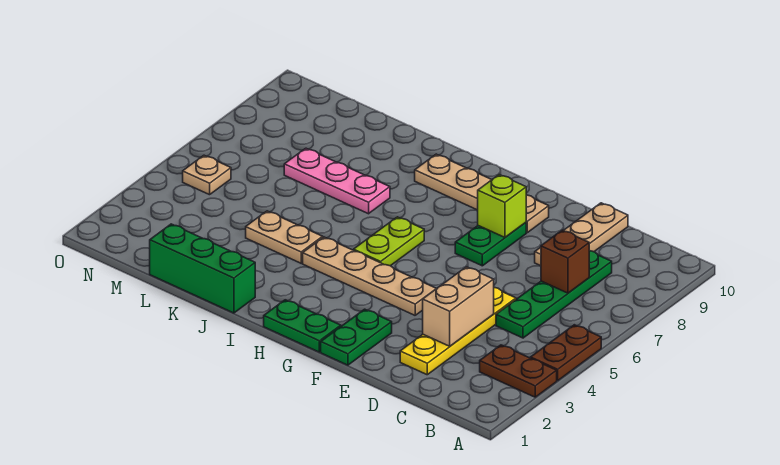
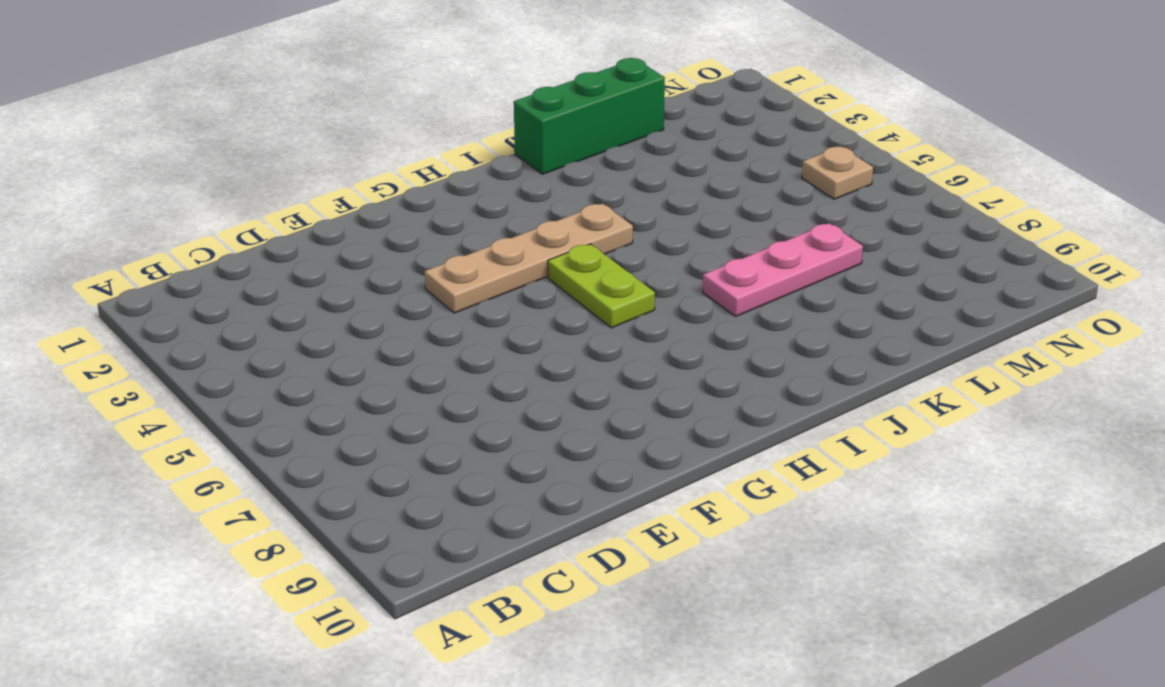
none -> brown 1x2 plate [480,345,557,397]
none -> brown 1x2 plate [531,325,601,381]
none -> green 1x4 plate [496,251,612,338]

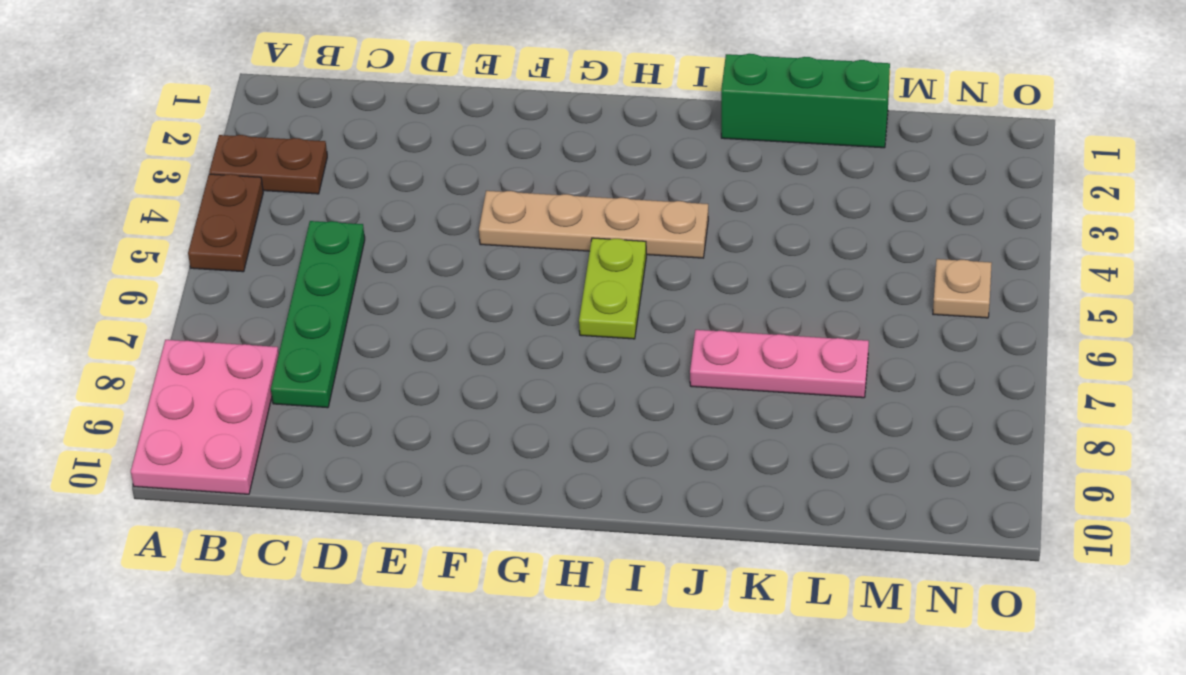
pink 2x3 plate [131,340,279,494] -> none
none -> yellow 1x4 plate [400,287,516,375]
none -> tan 1x3 plate [535,203,628,266]
none -> green 1x2 plate [321,309,392,365]

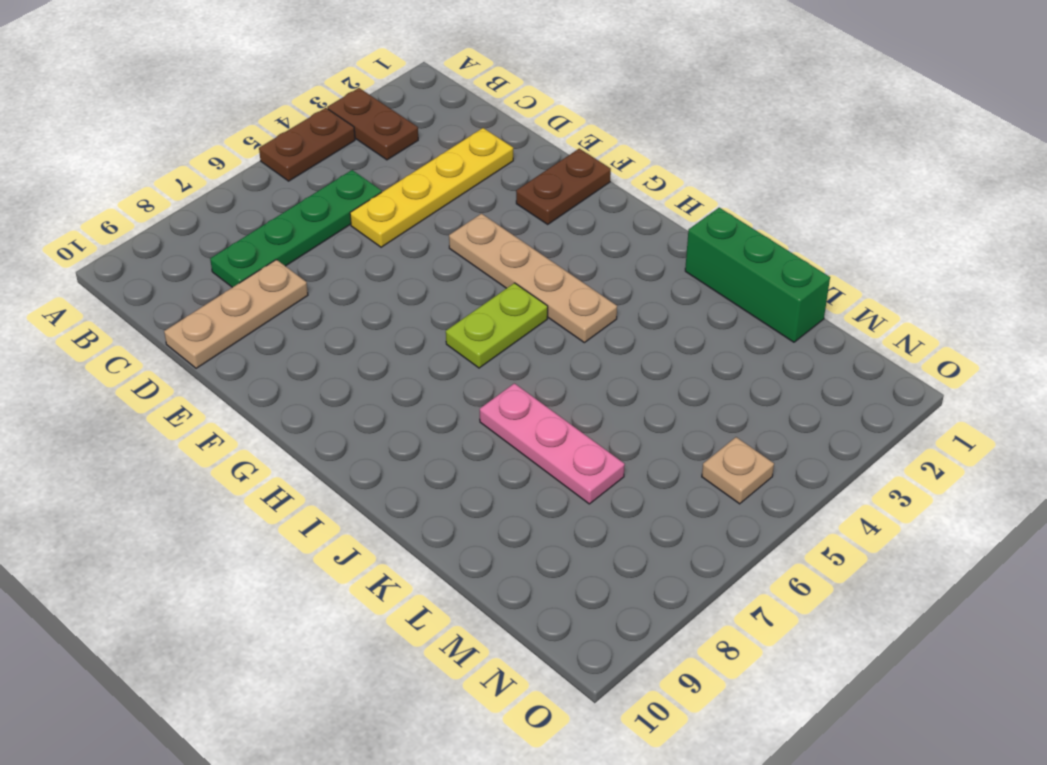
brown 1x2 plate [516,149,611,224] -> green 1x2 plate [321,309,392,365]
none -> green 1x2 plate [455,223,526,266]
none -> tan 1x4 plate [415,154,549,233]
none -> green 1x2 plate [264,300,341,352]

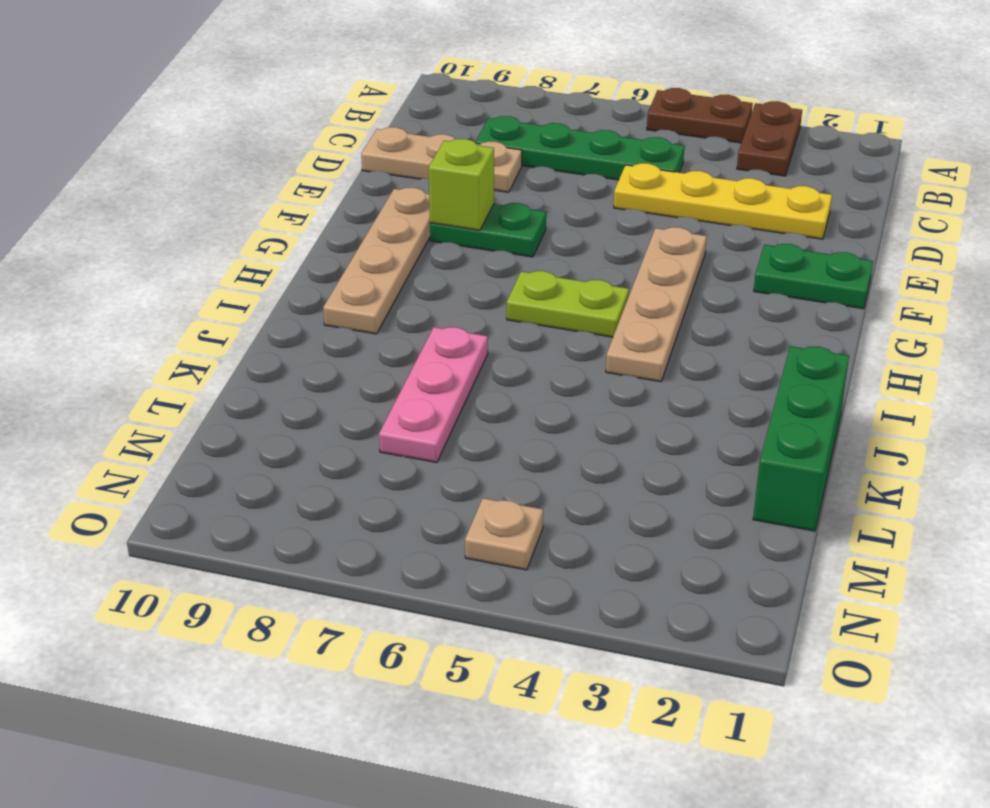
none -> green 1x2 plate [264,300,341,352]
none -> tan 1x2 plate [246,211,323,263]
none -> brown 1x1 brick [541,230,589,293]

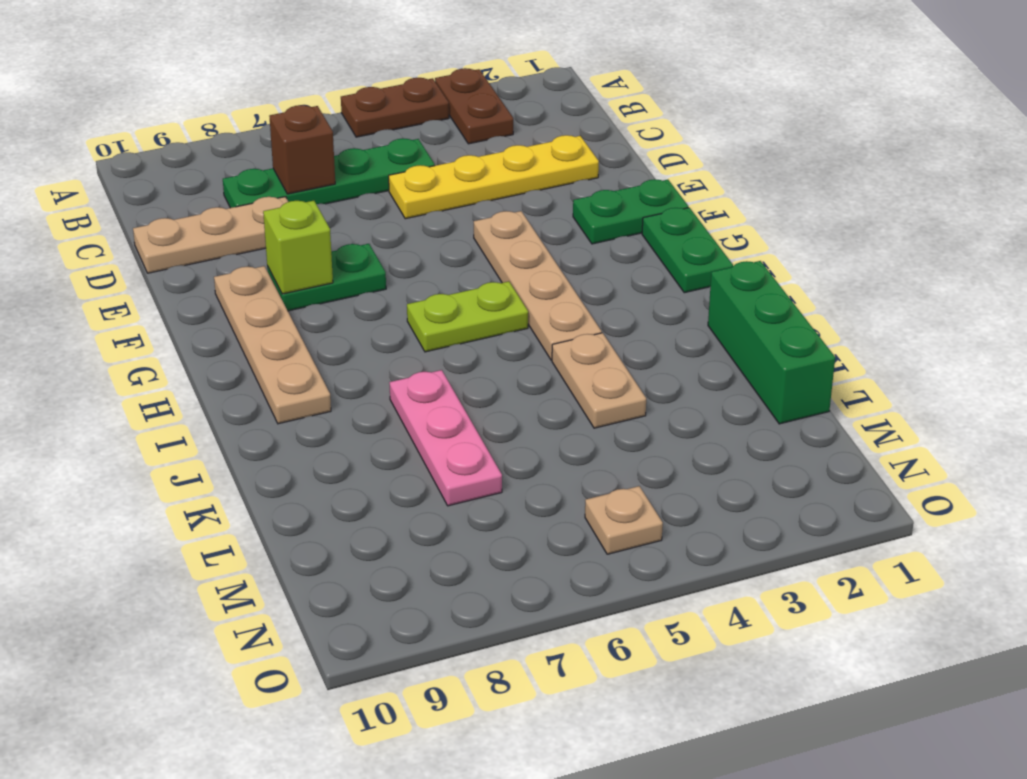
none -> tan 1x2 brick [423,267,494,346]

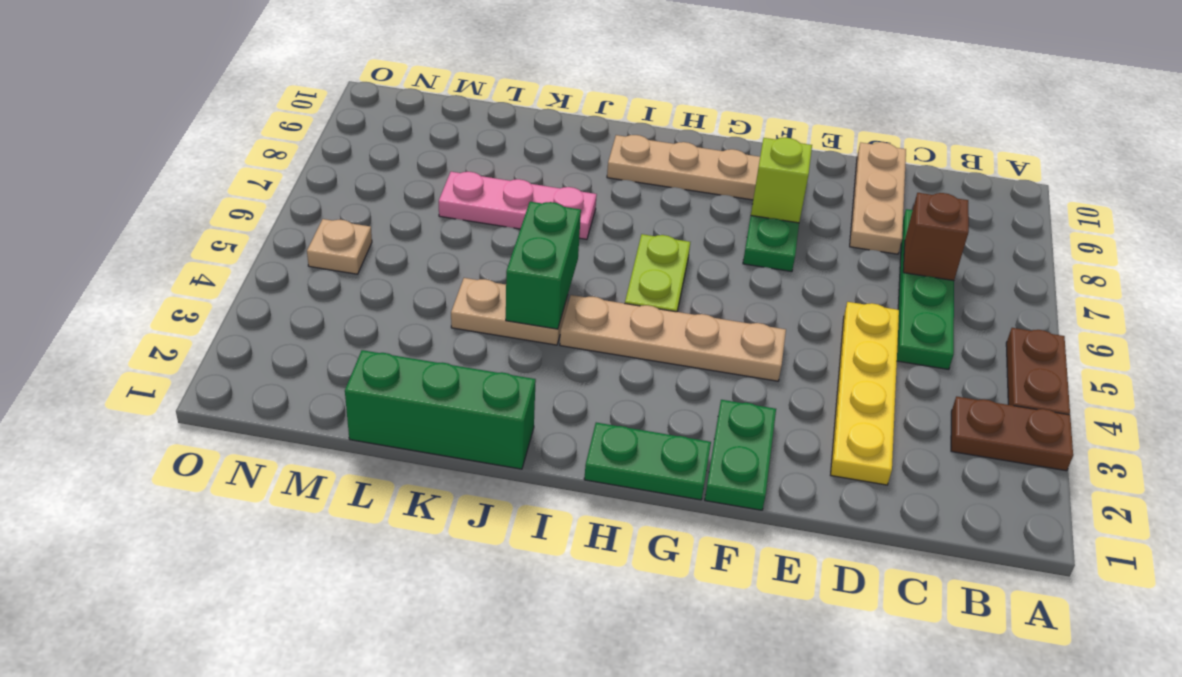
green 1x2 brick [506,202,581,329] -> none
none -> tan 1x2 brick [423,267,494,346]

